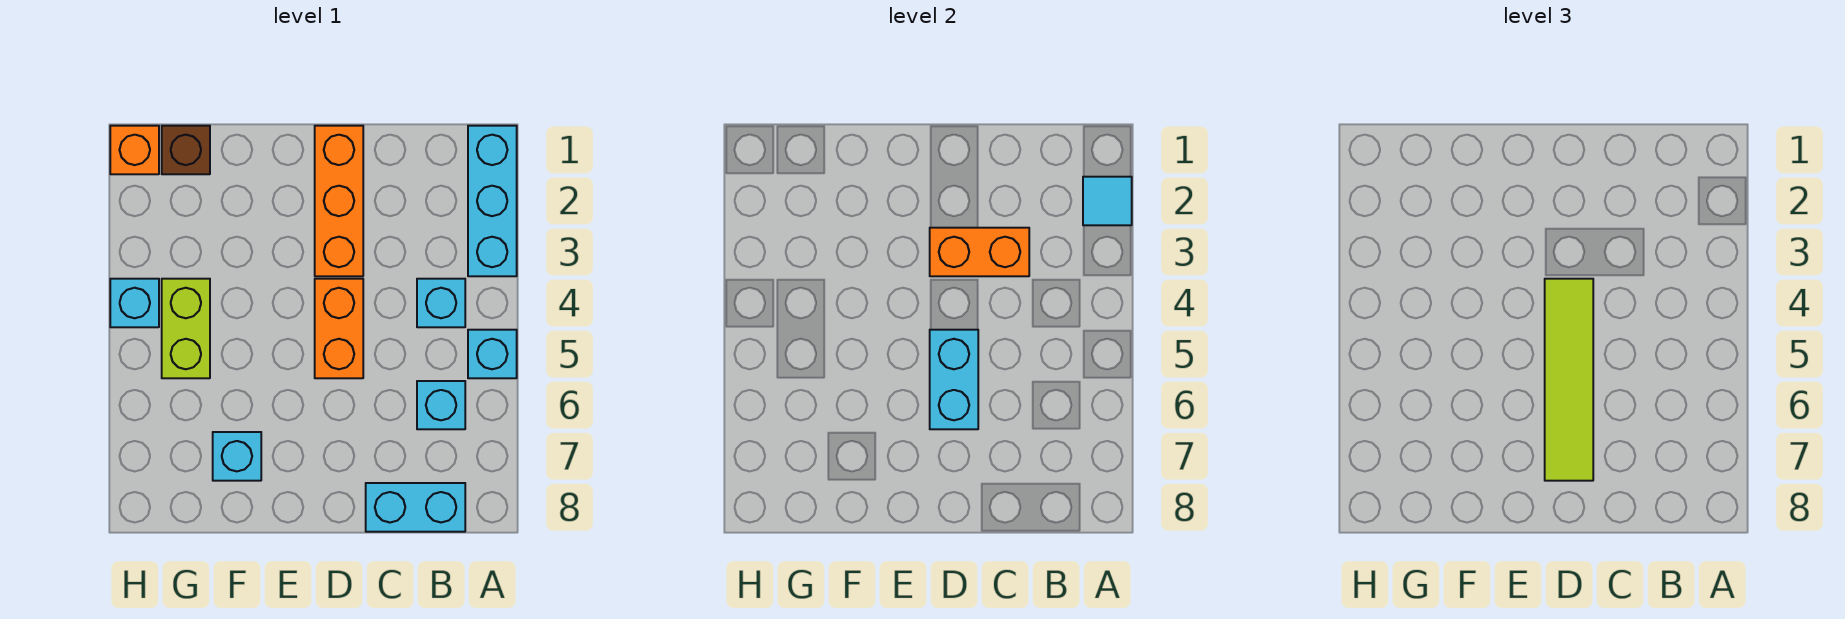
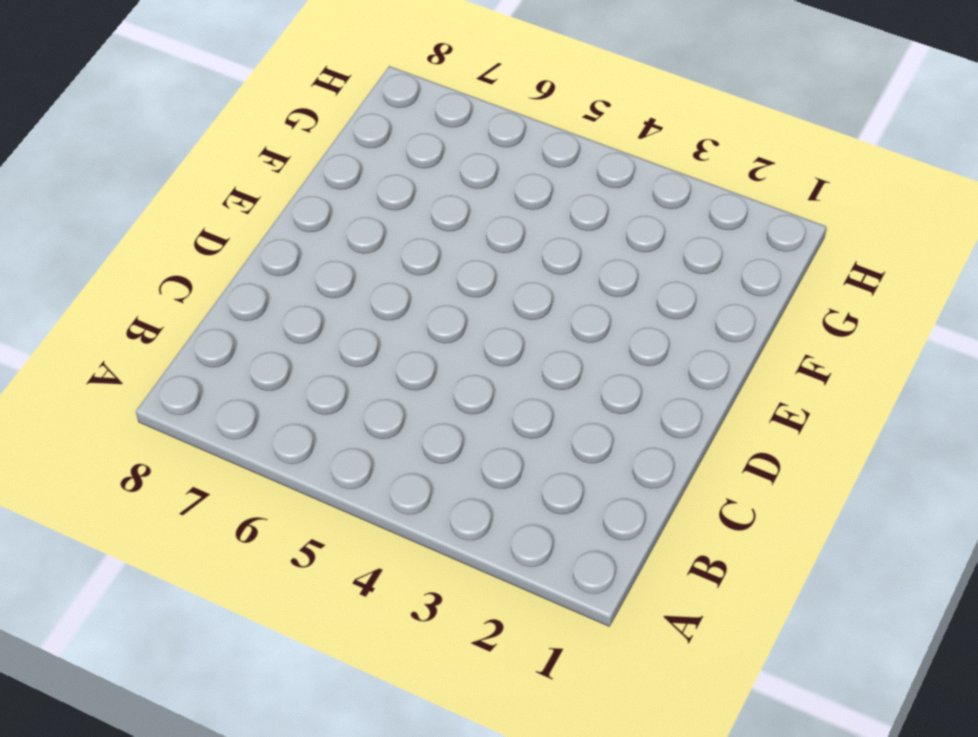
none -> cyan 1x3 brick [468,126,517,276]
none -> cyan 1x1 brick [468,330,517,378]
none -> cyan 1x1 brick [417,279,465,327]

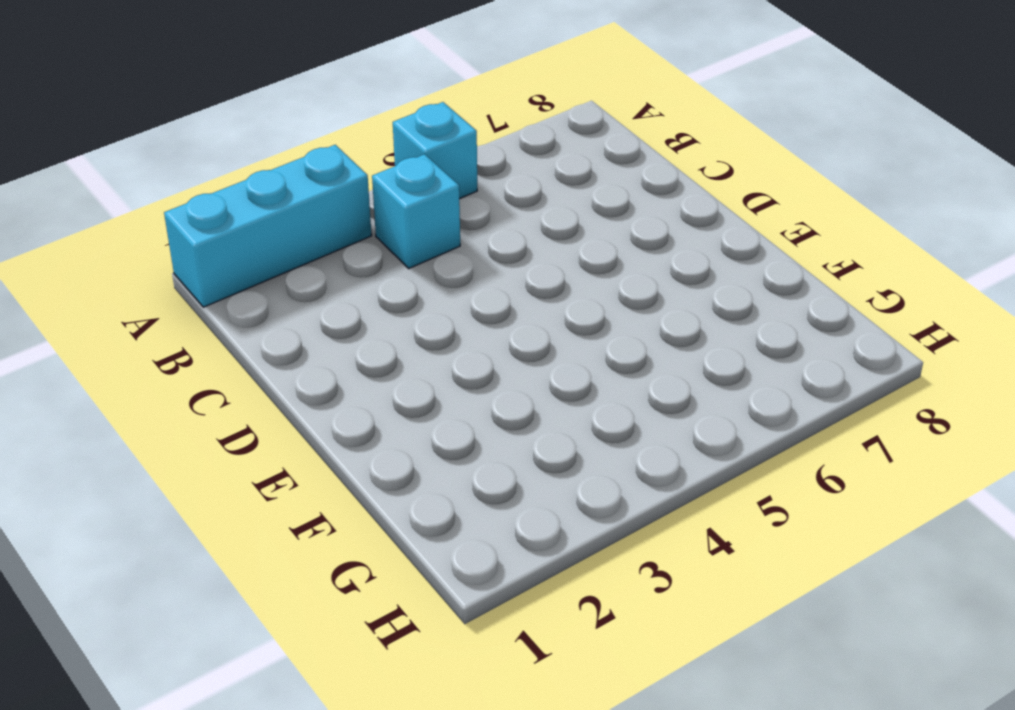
none -> cyan 1x1 brick [417,381,465,429]
none -> cyan 1x2 brick [366,483,465,532]
none -> orange 1x3 brick [315,126,363,276]

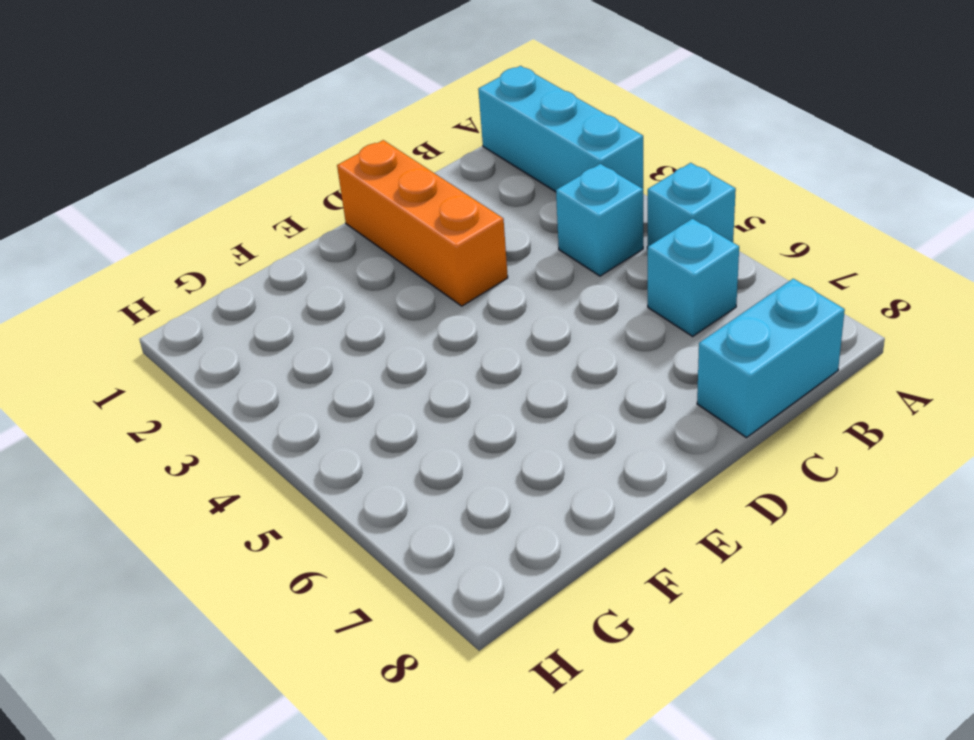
none -> orange 1x2 brick [315,279,363,378]
none -> cyan 1x1 brick [213,432,261,481]
none -> brown 1x1 brick [162,126,210,174]

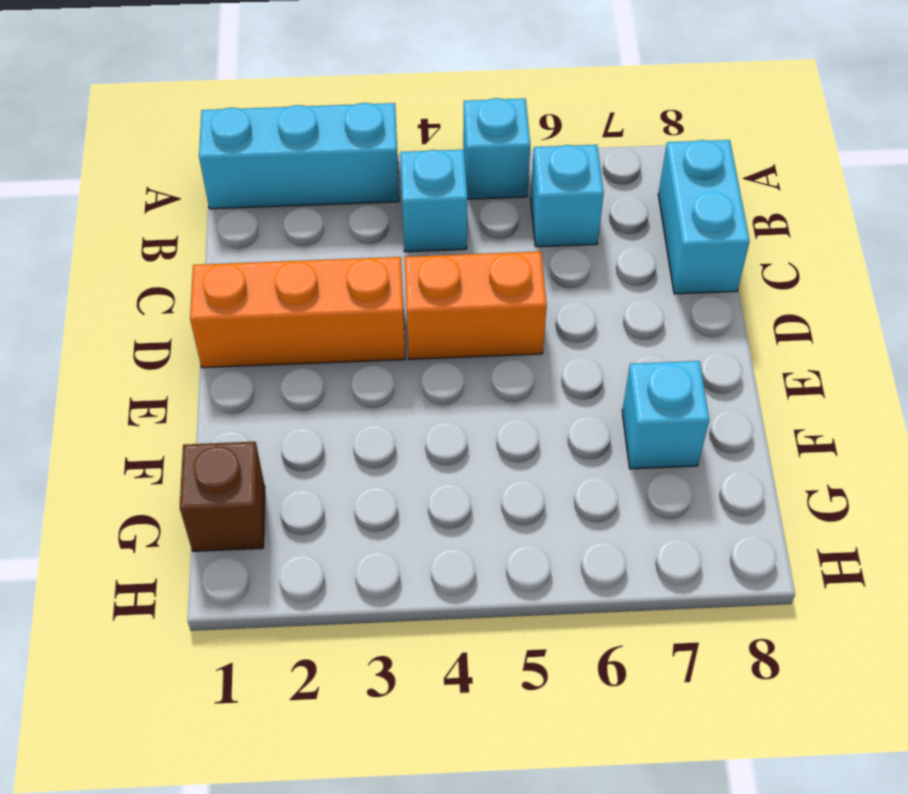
none -> lime 1x2 brick [162,279,210,378]
none -> orange 1x1 brick [110,126,159,174]
none -> cyan 1x1 brick [110,279,159,327]

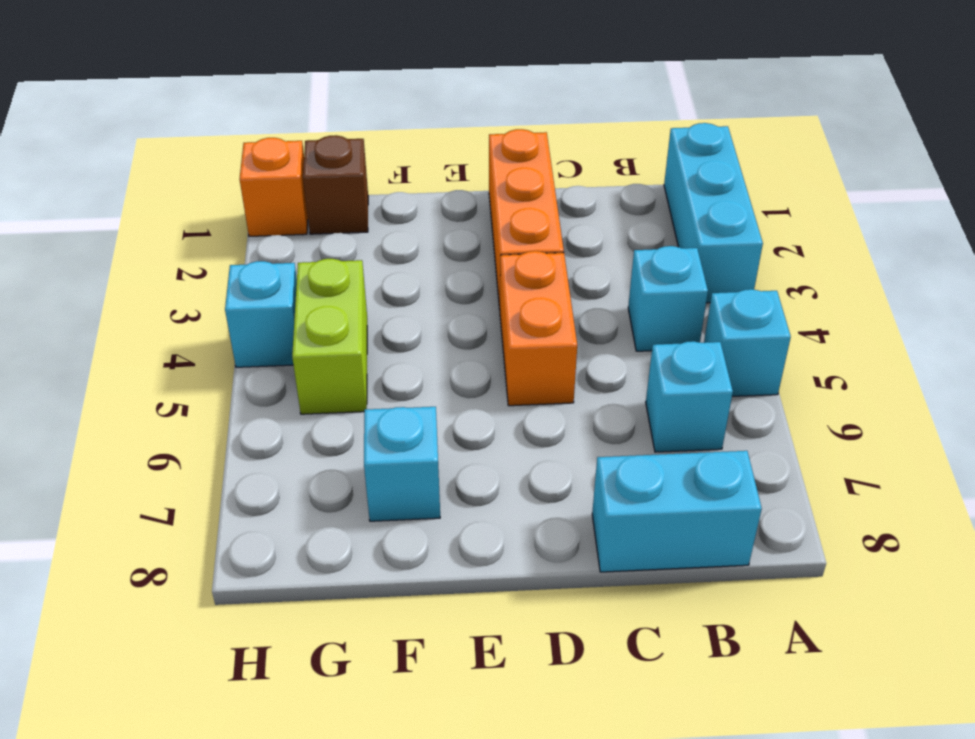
none -> cyan 1x1 tile [1083,177,1132,225]
none -> orange 1x2 brick [930,228,1029,276]
none -> cyan 1x2 brick [930,330,978,429]

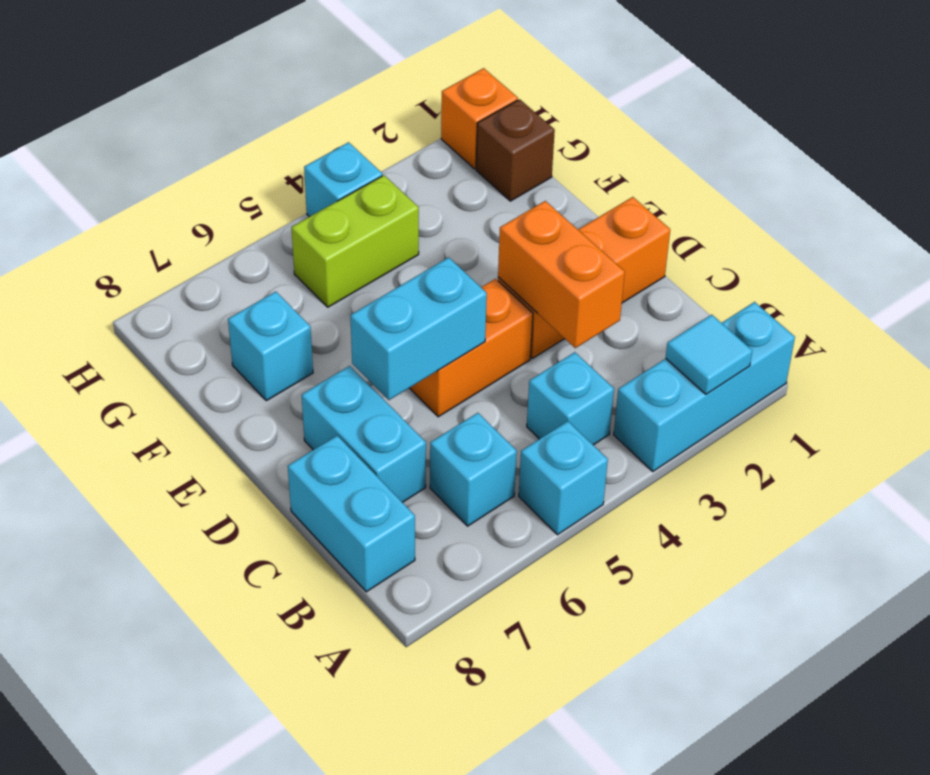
cyan 1x2 brick [302,366,426,502] -> none
none -> lime 1x4 tile [1545,279,1593,481]

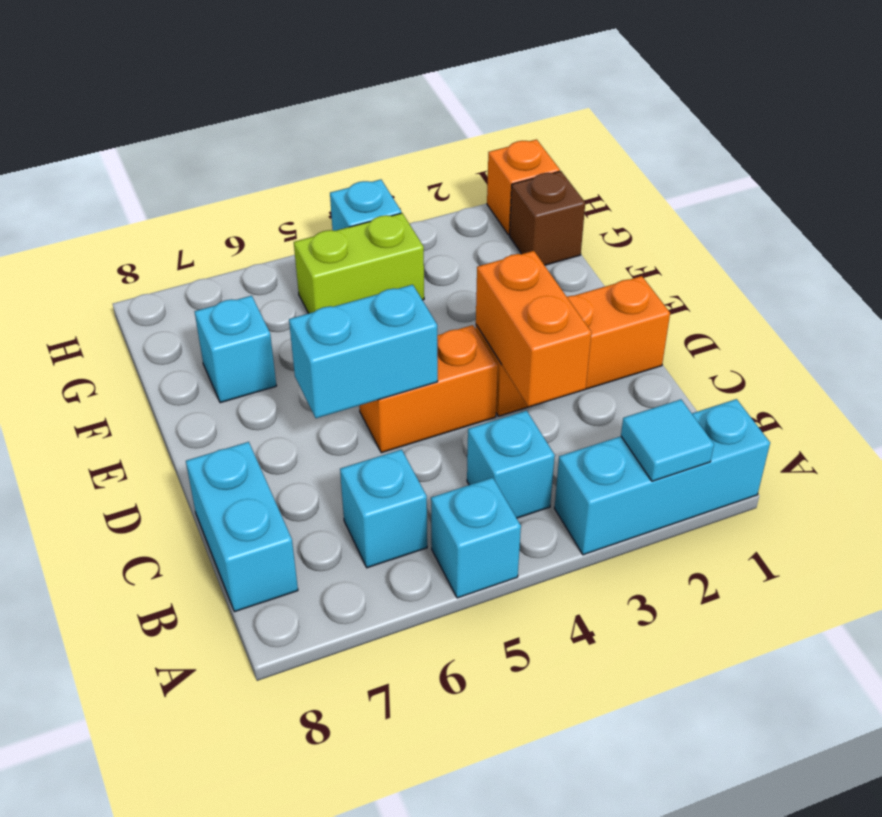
none -> lime 1x4 tile [1545,279,1593,481]

